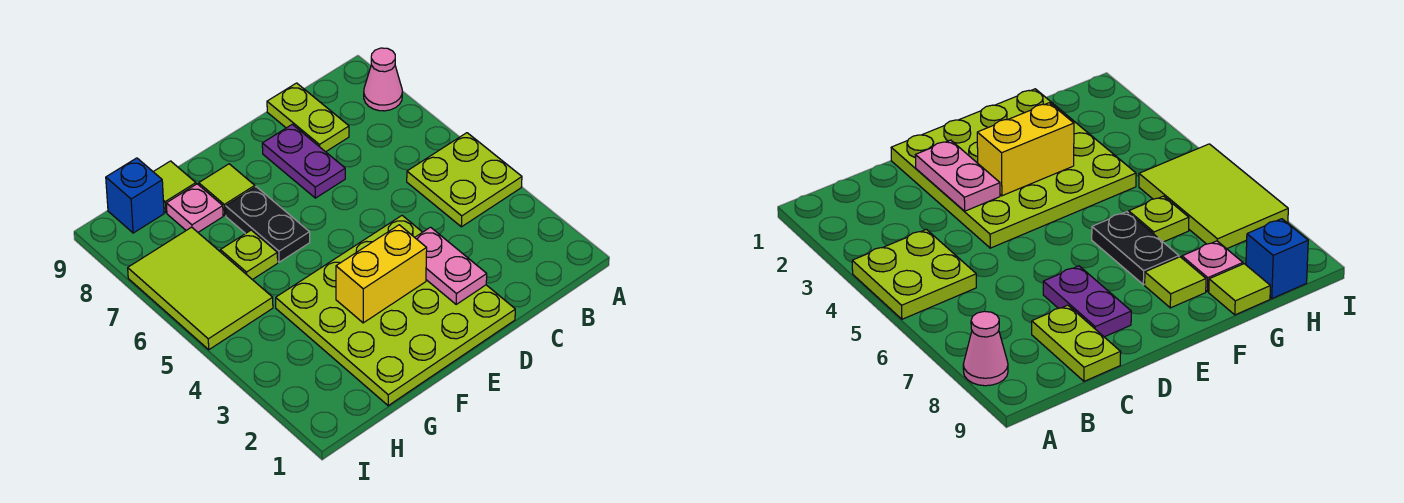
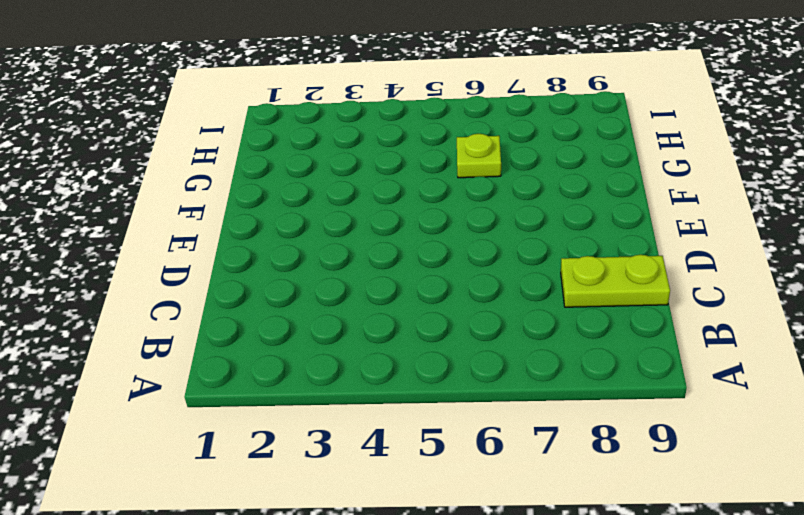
none -> lime 2x2 plate [407,133,522,227]
none -> pink 1x1 cone [364,48,402,111]
none -> lime 4x4 plate [276,216,515,406]

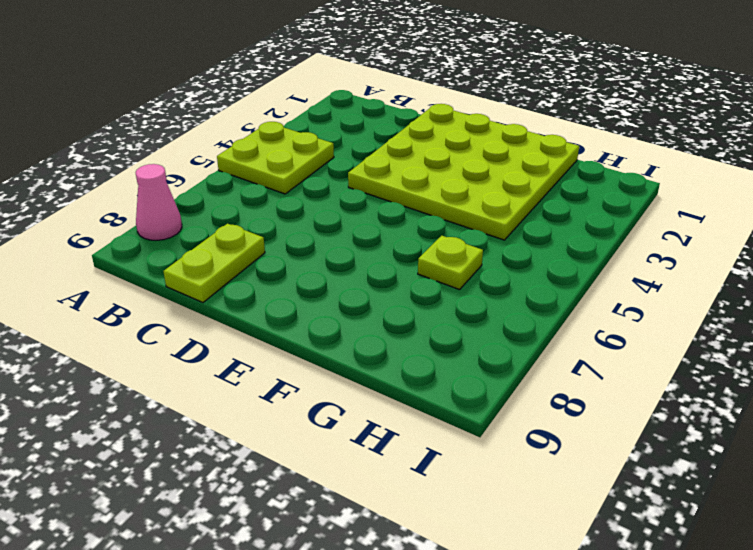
none -> purple 1x2 plate [262,124,345,198]
none -> black 1x2 plate [226,187,310,262]
none -> lime 1x1 tile [199,164,255,215]

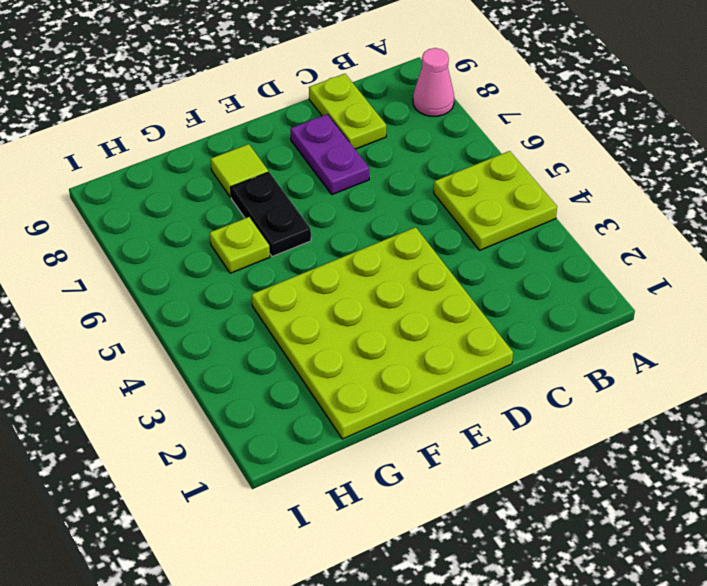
none -> pink 1x1 plate [166,184,223,232]
none -> lime 1x1 tile [153,161,196,212]
none -> lime 2x3 tile [128,227,273,350]

